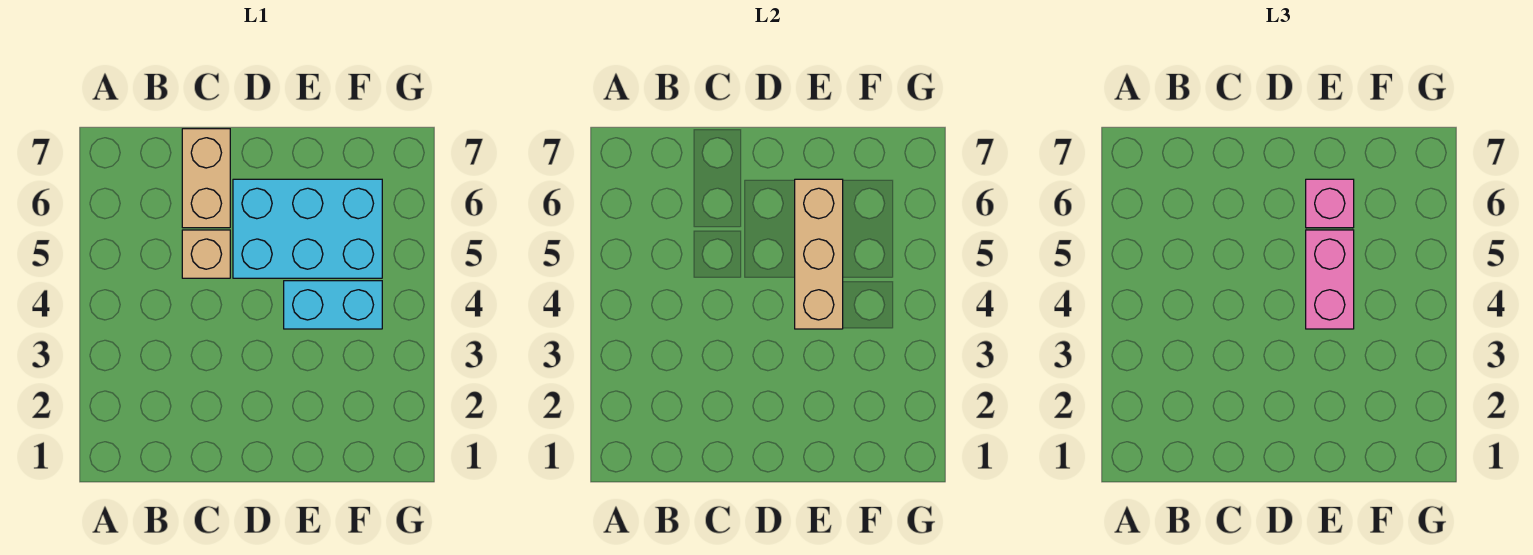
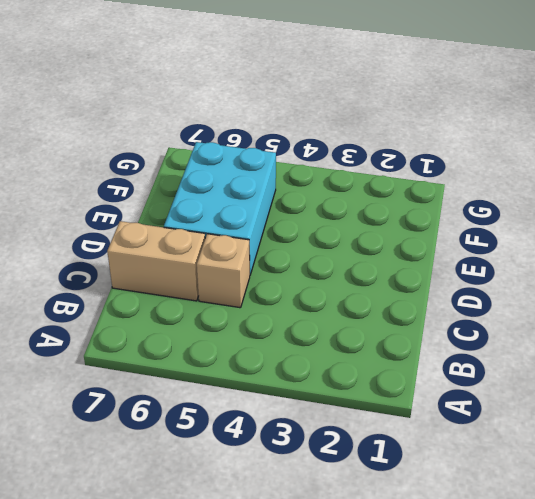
none -> cyan 1x2 brick [284,281,382,329]
none -> tan 1x3 brick [795,179,843,329]

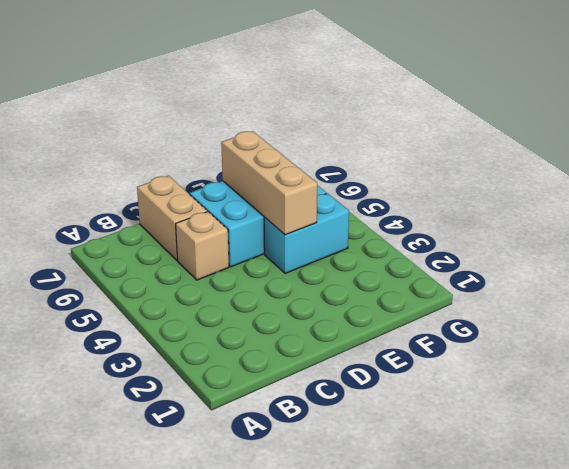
none -> pink 1x2 brick [1306,230,1354,329]
none -> pink 1x1 brick [1306,179,1354,228]

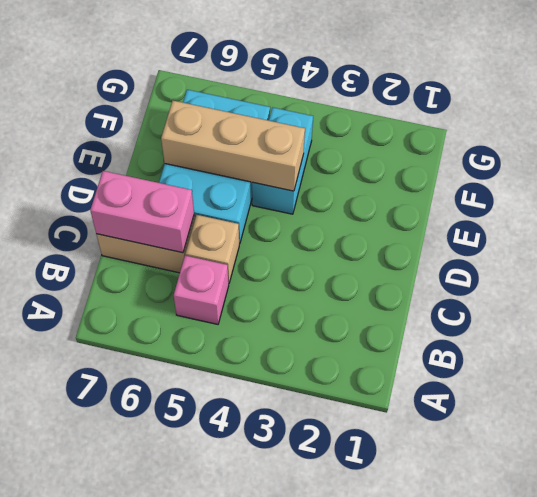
pink 1x1 brick [174,255,229,324] -> pink 1x1 brick moved to [1306,179,1354,228]
pink 1x2 brick [90,171,194,253] -> pink 1x2 brick moved to [1306,230,1354,329]

